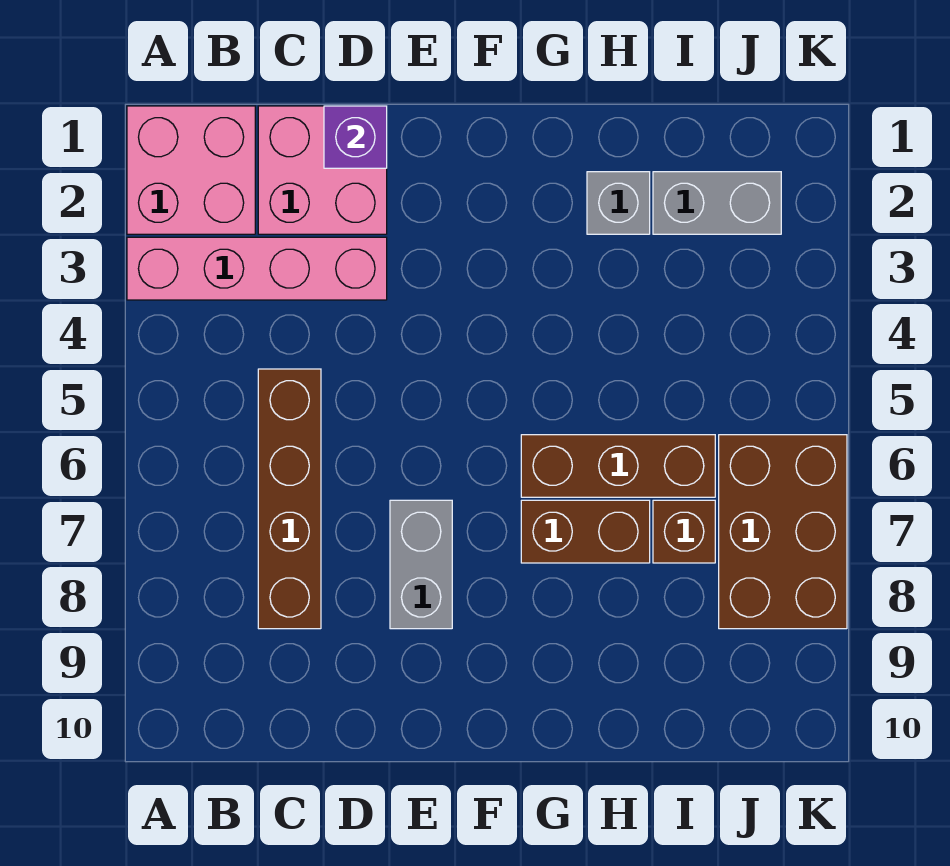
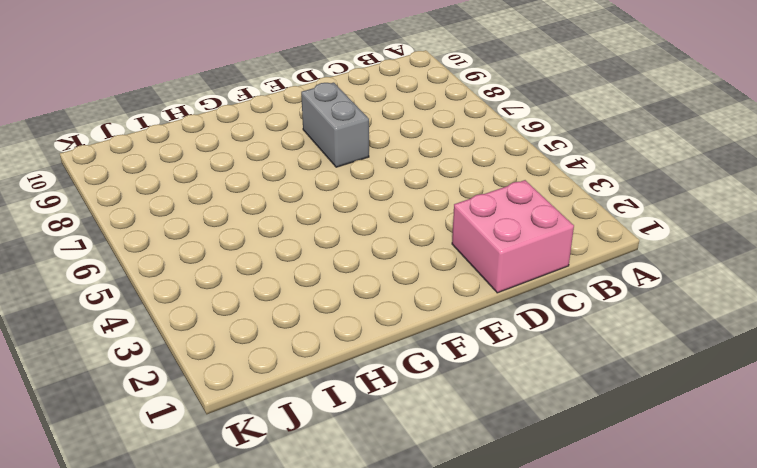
none -> pink 2x2 brick [127,106,255,234]
none -> pink 1x4 brick [127,237,387,300]
none -> brown 1x4 brick [258,369,321,629]

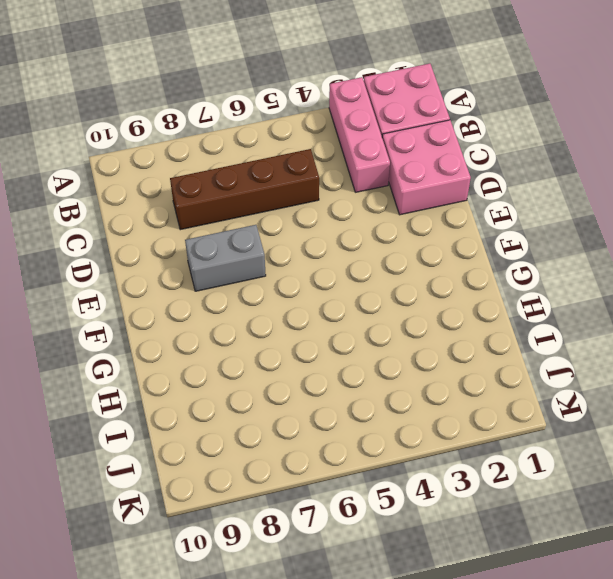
pink 1x3 brick [329,77,390,192] -> pink 1x4 brick [127,237,387,300]
none -> brown 1x3 brick [521,435,715,497]
none -> brown 1x2 brick [521,500,650,563]
none -> grey 1x1 brick [587,172,650,234]

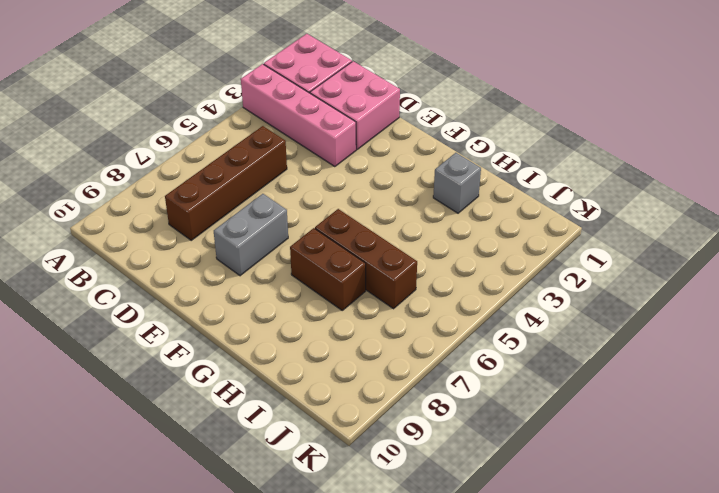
none -> grey 1x2 brick [653,172,781,234]
none -> brown 1x1 brick [653,500,715,563]
none -> brown 2x3 brick [719,435,847,629]

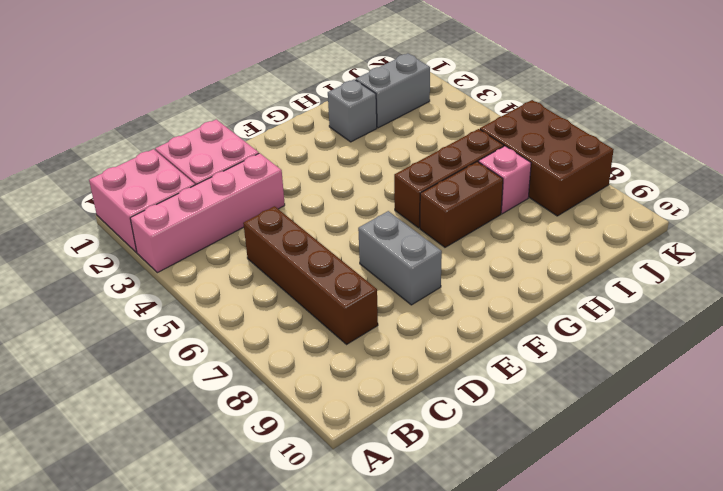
pink 1x1 brick [479,146,531,214] -> brown 1x1 brick [653,500,715,563]
none -> purple 1x1 brick [324,106,387,168]

